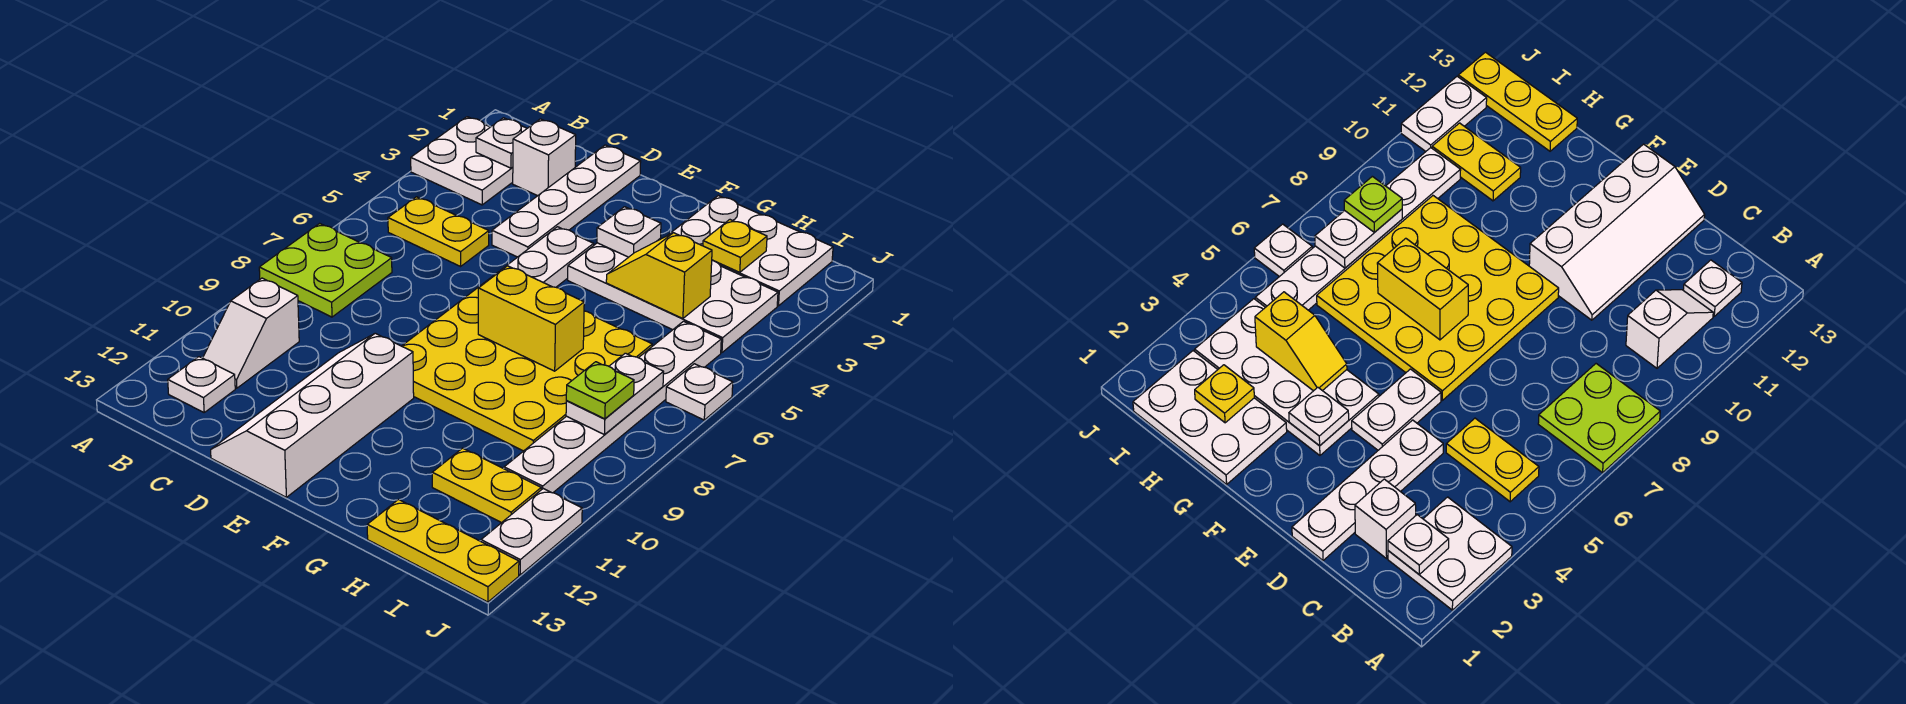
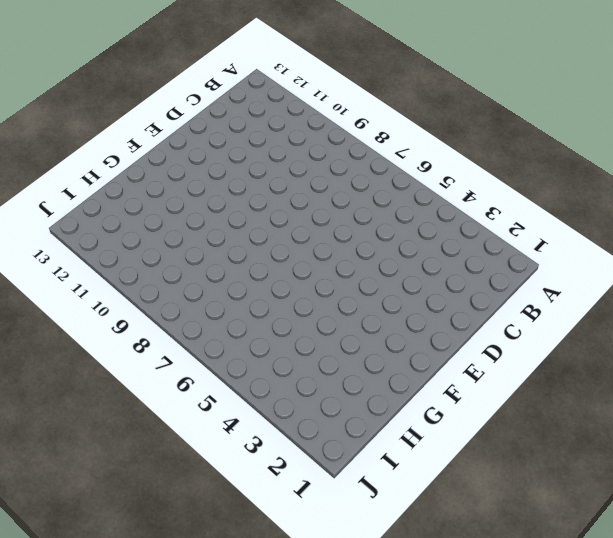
none -> white 2x2 plate [411,117,513,205]
none -> lime 2x2 plate [259,223,392,317]
none -> yellow 1x2 plate [388,197,489,266]

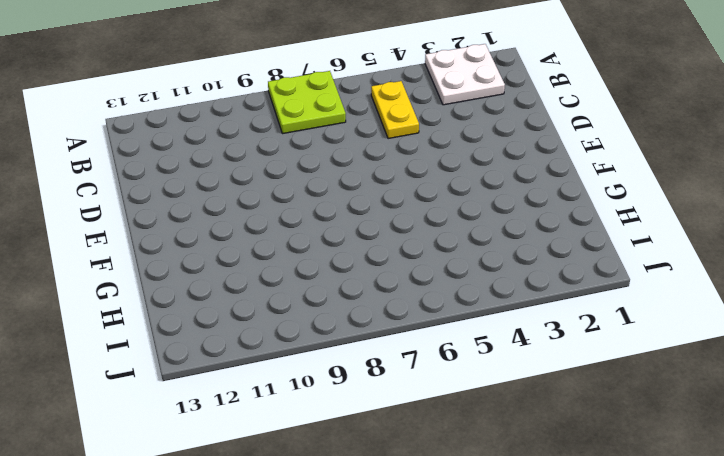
none -> white 1x2 slope [203,278,299,388]
none -> white 1x1 plate [168,357,235,412]
none -> white 1x1 brick [513,119,576,196]

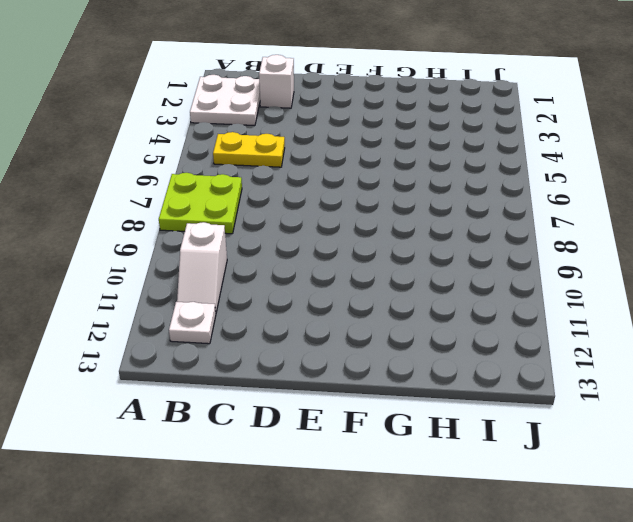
none -> white 1x4 plate [492,145,641,257]
none -> white 2x4 slope [211,333,414,497]
none -> white 1x2 plate [501,227,594,287]

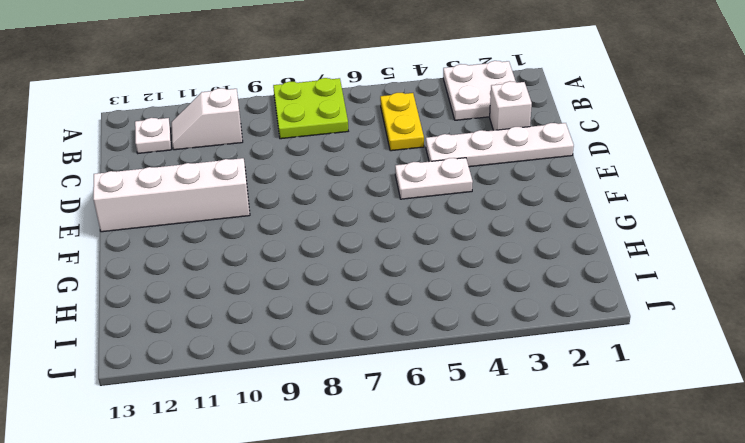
none -> yellow 4x4 plate [402,272,652,451]
none -> white 2x4 plate [568,238,778,353]
none -> white 2x3 plate [667,196,833,306]

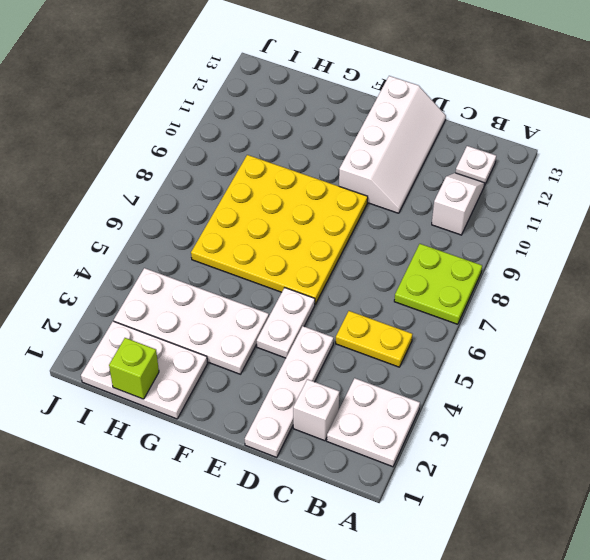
lime 1x1 brick [109,338,159,399] -> none
none -> yellow 1x2 plate [432,448,541,523]
none -> yellow 1x3 plate [367,500,519,602]
none -> white 1x6 plate [504,321,721,493]

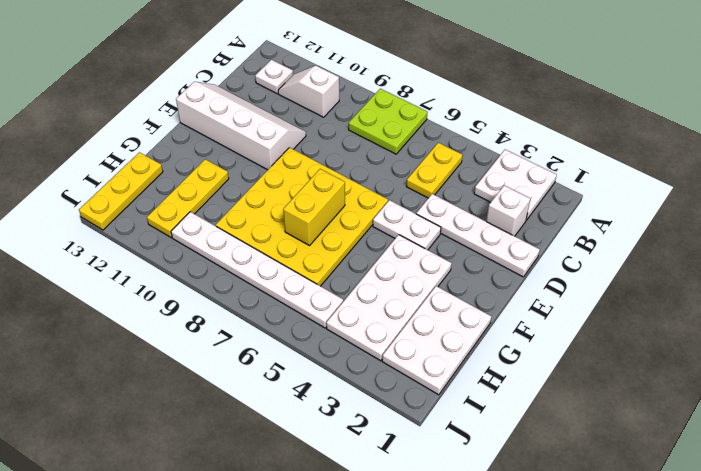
yellow 1x3 plate [147,159,229,237] -> yellow 1x2 plate [432,448,541,523]
none -> white 1x1 plate [666,364,733,420]
none -> white 1x2 plate [481,489,582,575]
none -> white 1x1 plate [476,118,527,168]

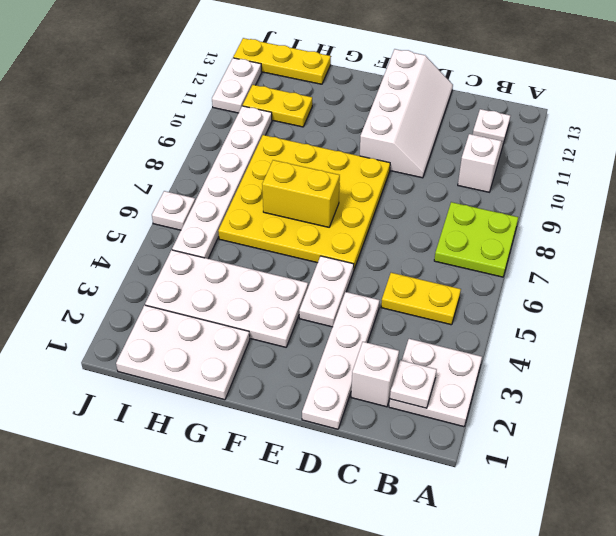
none -> white 1x1 plate [597,207,661,257]
none -> yellow 1x2 slope [606,233,712,319]
none -> yellow 1x1 plate [703,220,767,272]

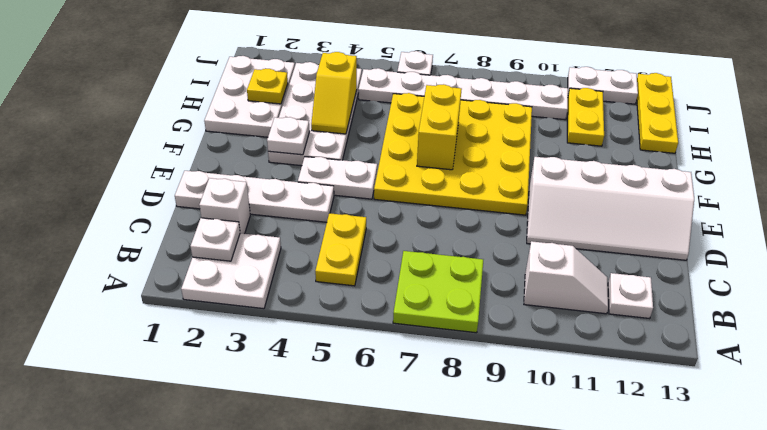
none -> white 1x2 plate [566,353,664,435]
none -> lime 1x1 plate [566,362,634,419]

